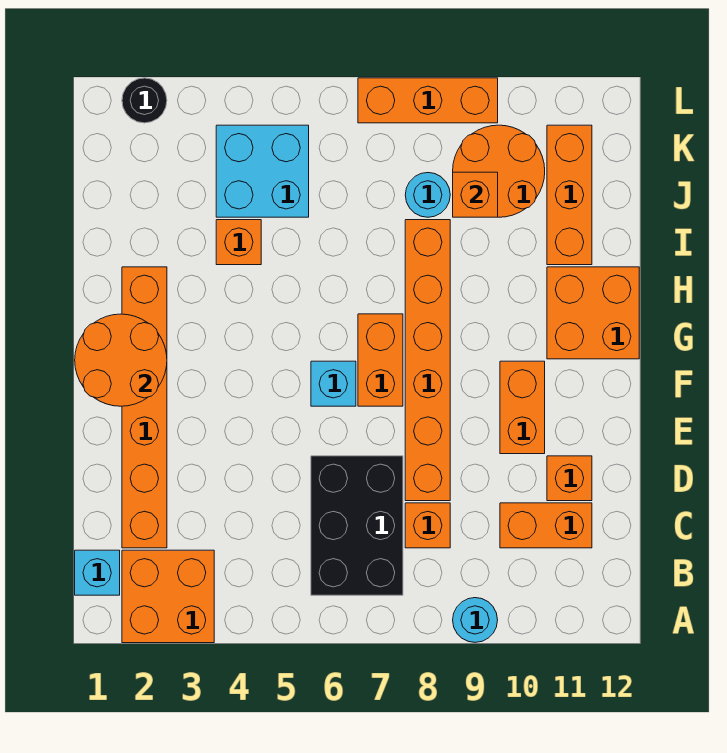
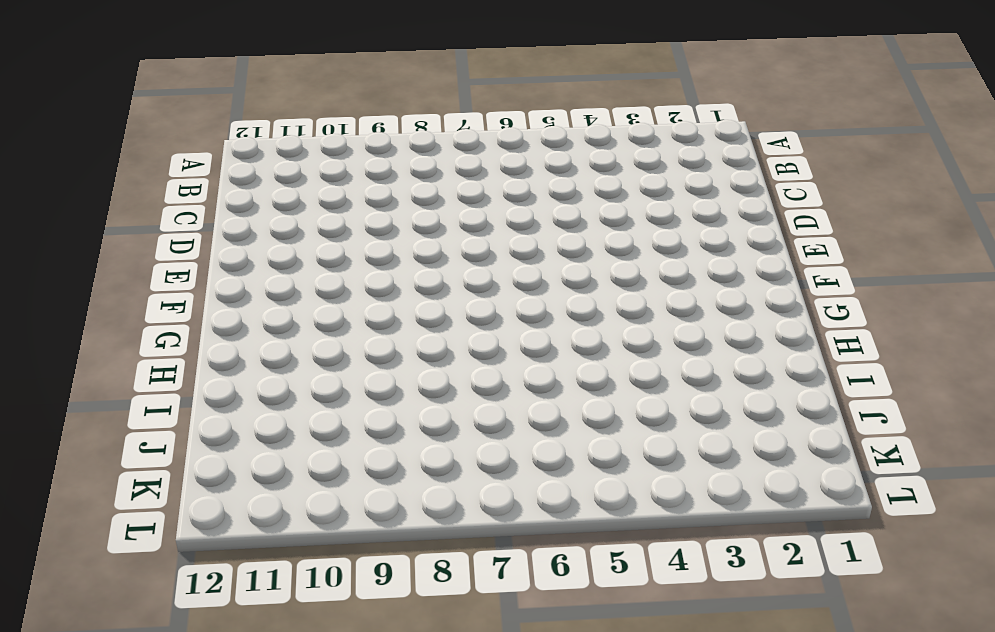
none -> orange 2x2 brick [122,550,214,643]
none -> cyan 1x1 round brick [453,598,498,642]
none -> cyan 1x1 brick [75,550,120,595]

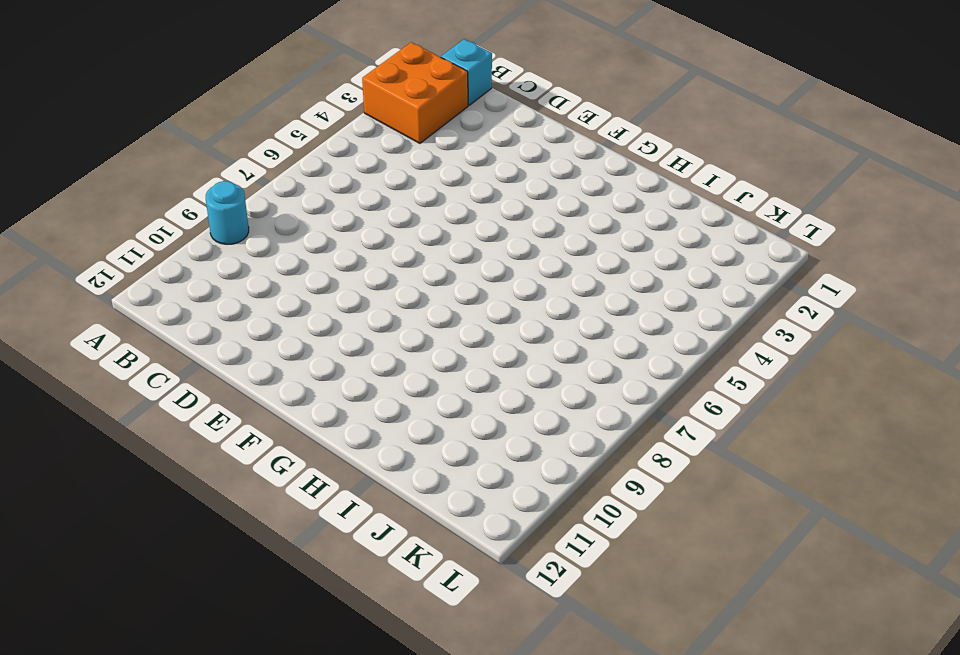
none -> black 2x3 brick [311,456,403,595]
none -> orange 1x6 brick [122,267,167,548]
none -> orange 1x1 brick [405,503,450,548]

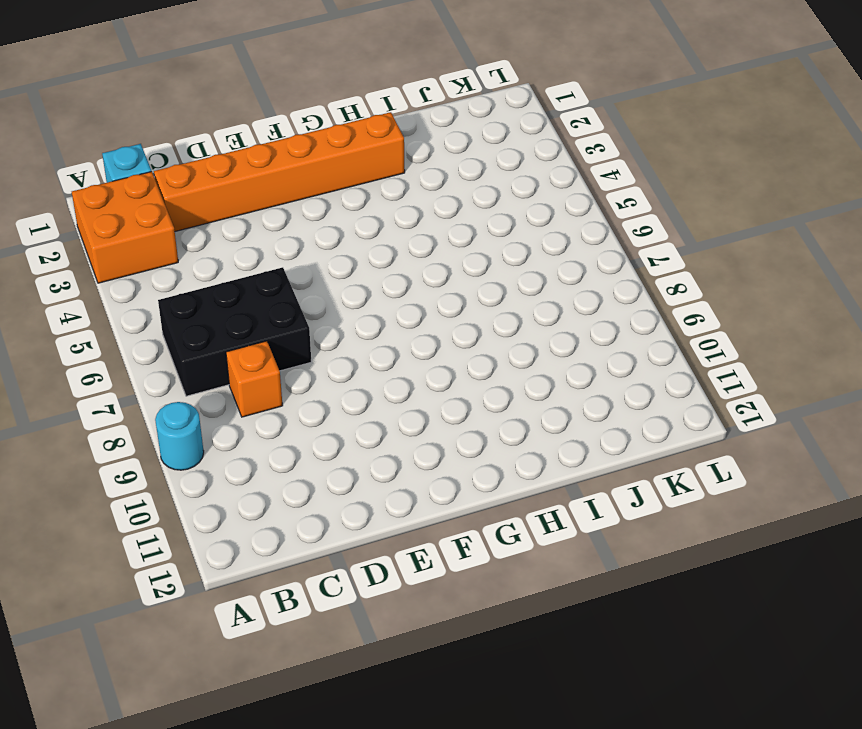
none -> orange 1x2 brick [500,503,592,548]
none -> orange 1x6 brick [405,220,450,501]
none -> orange 1x1 brick [547,456,592,501]

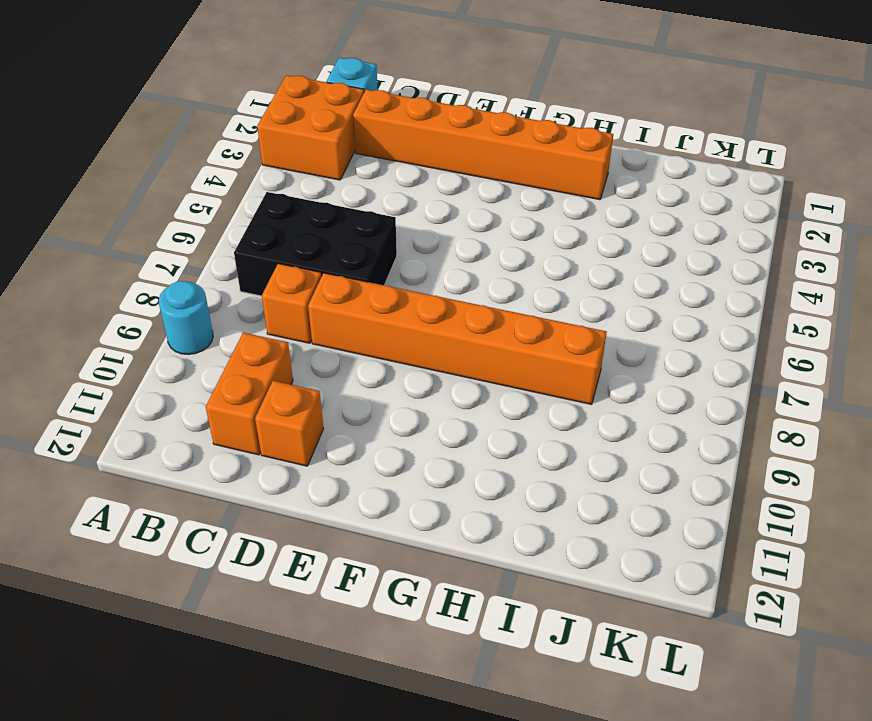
none -> orange 1x2 brick [500,361,545,454]
none -> cyan 1x1 brick [311,361,356,406]
none -> orange 1x2 brick [358,314,403,406]

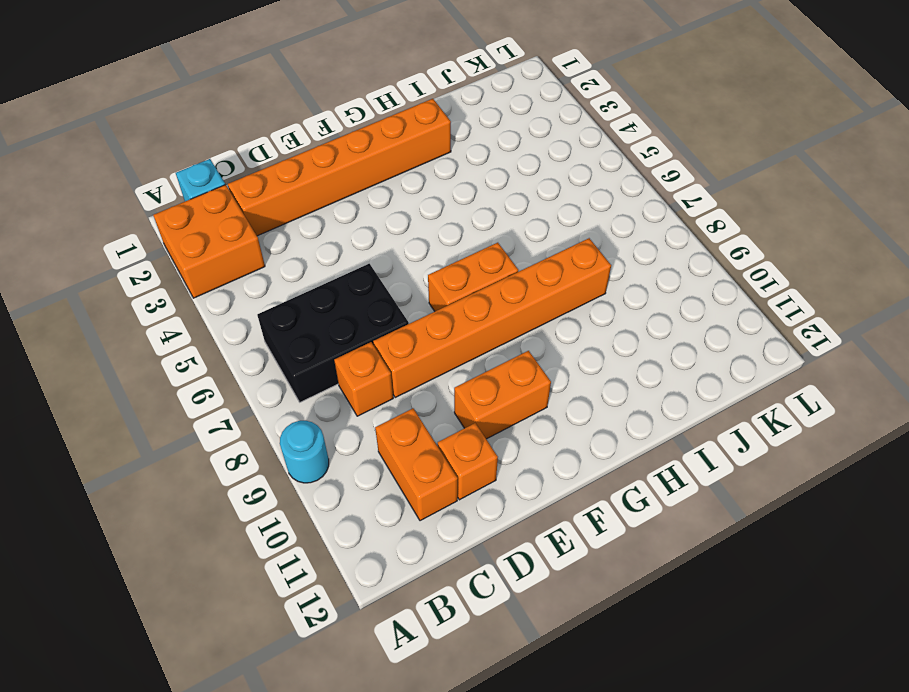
none -> cyan 1x1 brick [311,361,356,406]
none -> orange 2x2 brick [547,267,639,359]
none -> orange 1x1 brick [216,220,261,265]

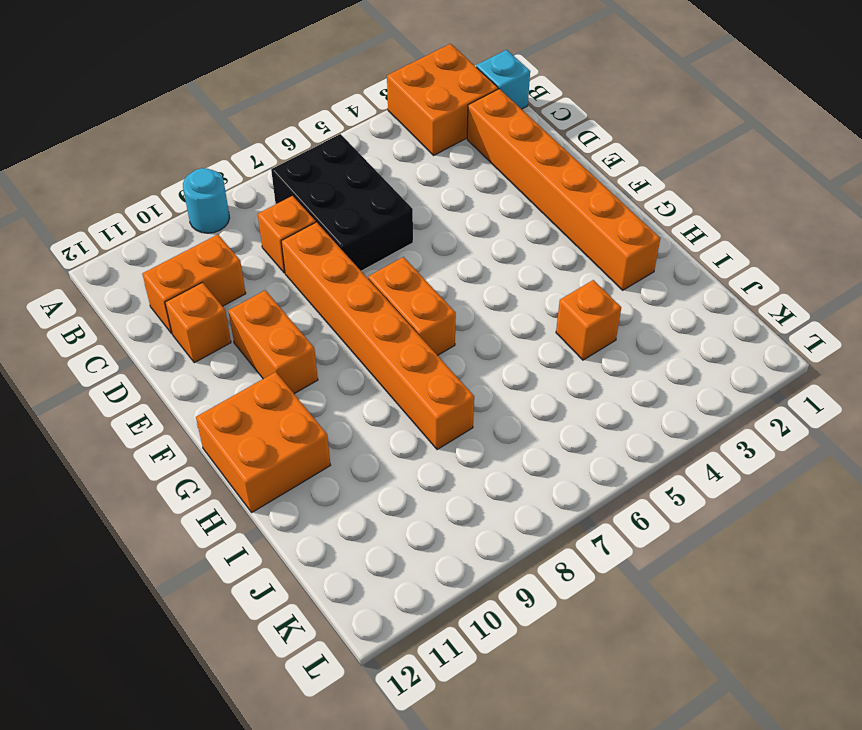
none -> cyan 1x1 brick [311,361,356,406]
none -> orange 1x3 brick [547,125,592,265]
none -> cyan 2x2 brick [216,125,309,217]

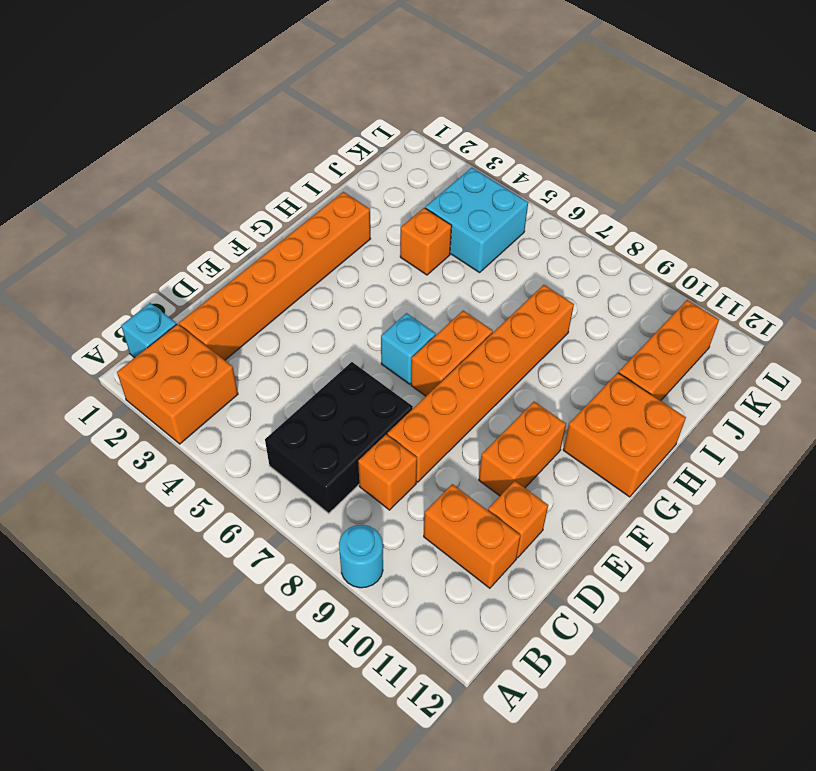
none -> cyan 1x1 round brick [405,173,450,217]
none -> orange 2x2 round brick [453,125,545,217]
none -> black 1x1 round brick [122,78,167,123]

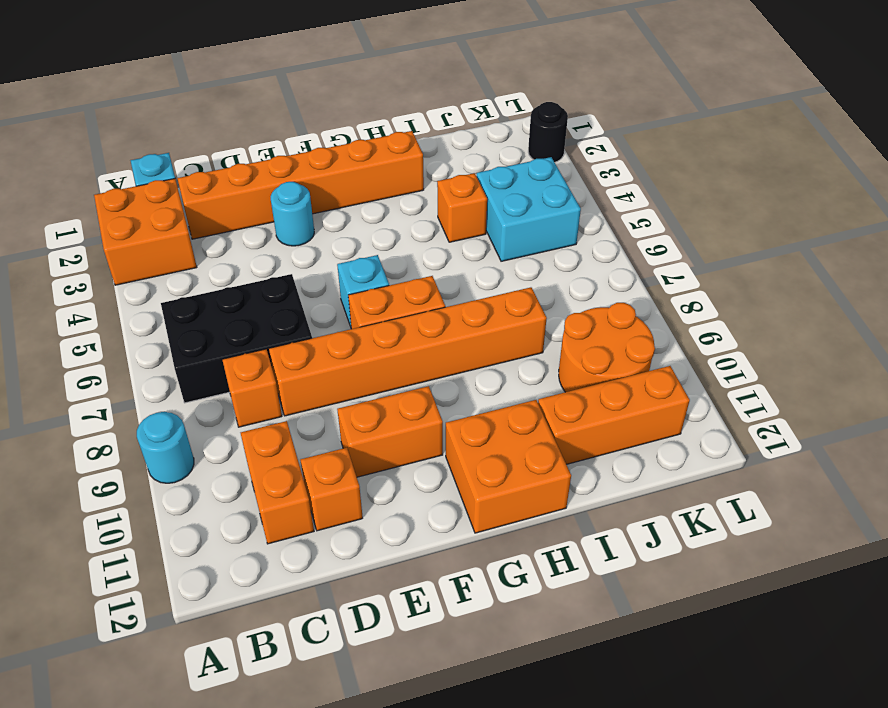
cyan 1x1 round brick [271,182,314,246] -> cyan 1x1 round brick moved to [405,173,450,217]
none -> orange 1x3 brick [358,78,498,123]
none -> orange 2x2 round brick [75,314,167,406]
none -> orange 1x1 brick [453,172,498,217]

